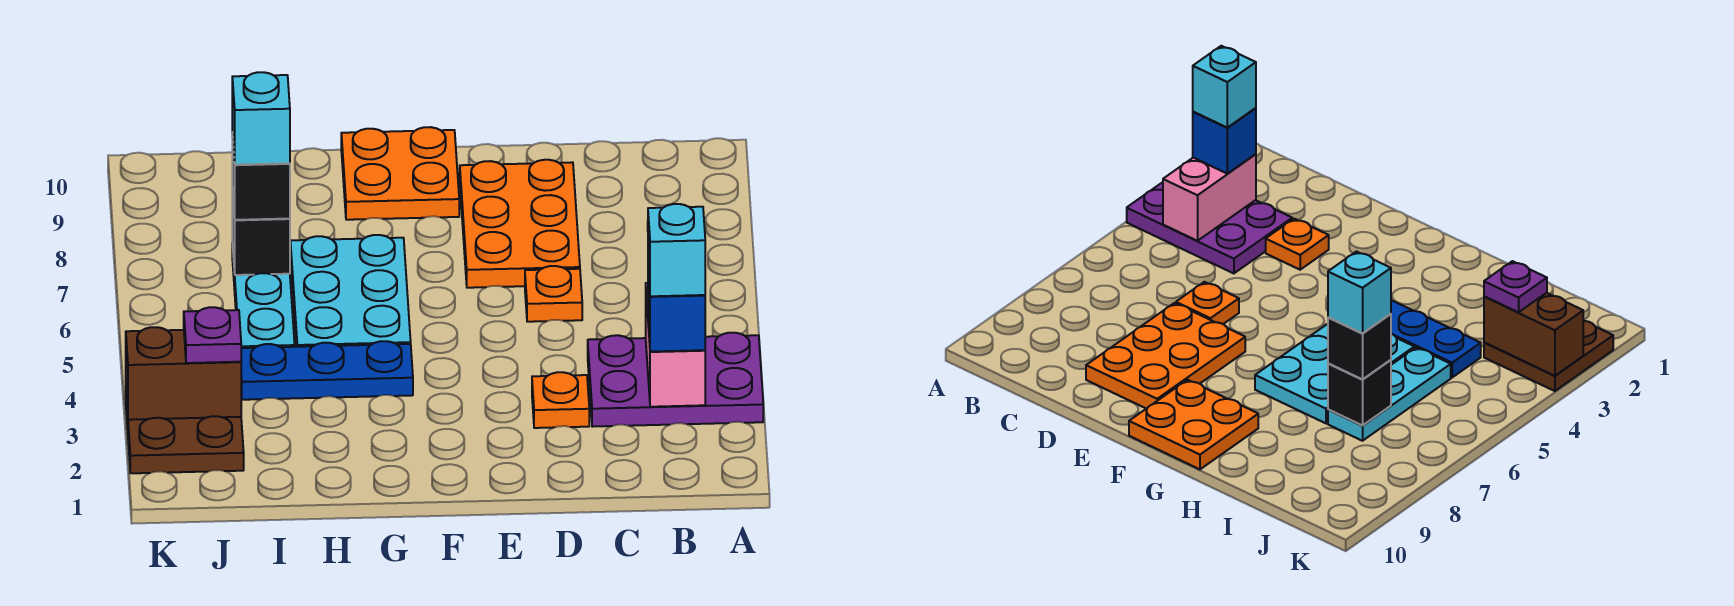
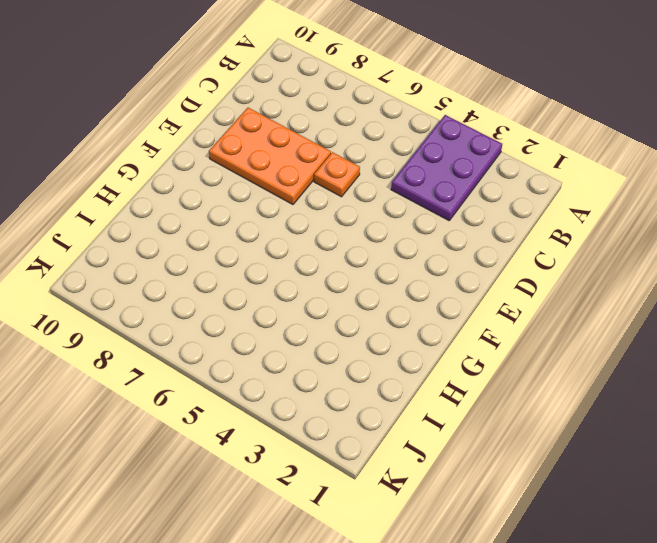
none -> orange 1x1 plate [532,372,589,428]
none -> orange 2x2 plate [341,127,459,220]
none -> blue 1x3 plate [241,341,413,400]

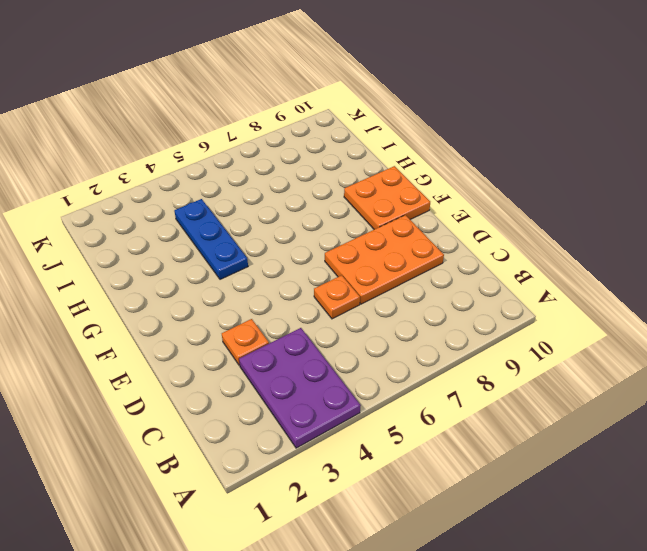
none -> cyan 2x3 plate [290,235,411,347]
none -> cyan 1x3 plate [232,243,295,348]
none -> brown 2x2 plate [126,397,244,473]

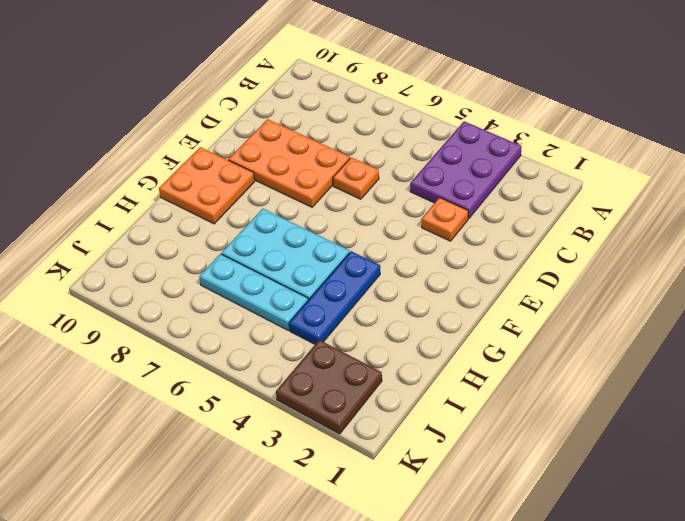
none -> pink 1x2 brick [646,283,705,407]
none -> black 1x1 brick [232,188,290,275]
none -> brown 1x2 brick [126,327,241,420]

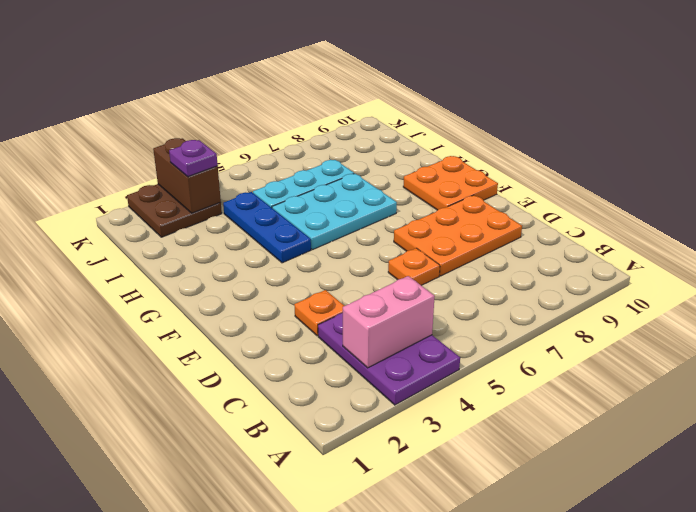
none -> black 1x1 brick [232,188,290,275]
none -> blue 1x1 brick [648,272,705,352]
none -> black 1x1 brick [232,133,290,220]

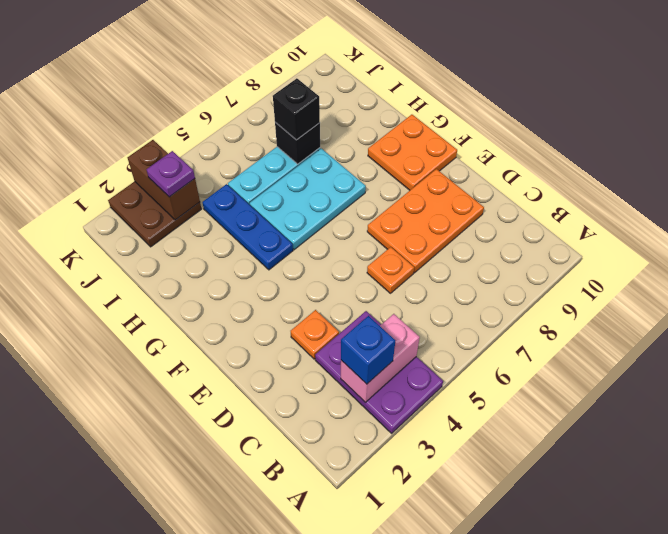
none -> cyan 1x1 brick [648,204,705,296]
none -> cyan 1x1 brick [232,72,290,165]

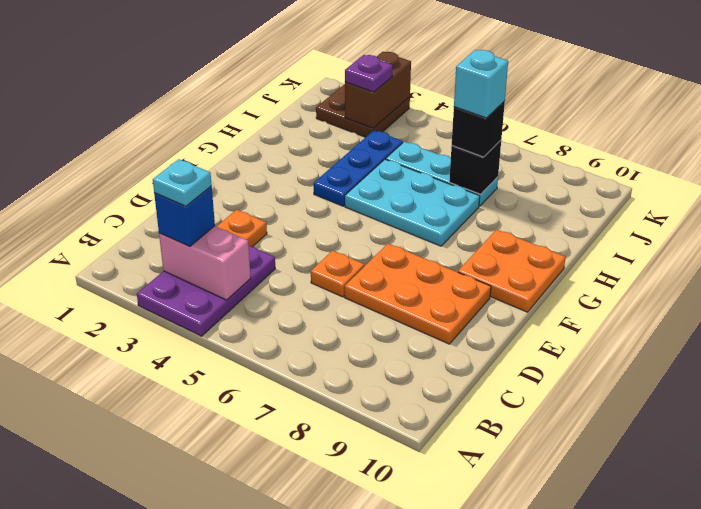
cyan 1x1 plate [153,159,212,206] -> cyan 1x1 brick [648,204,705,296]

